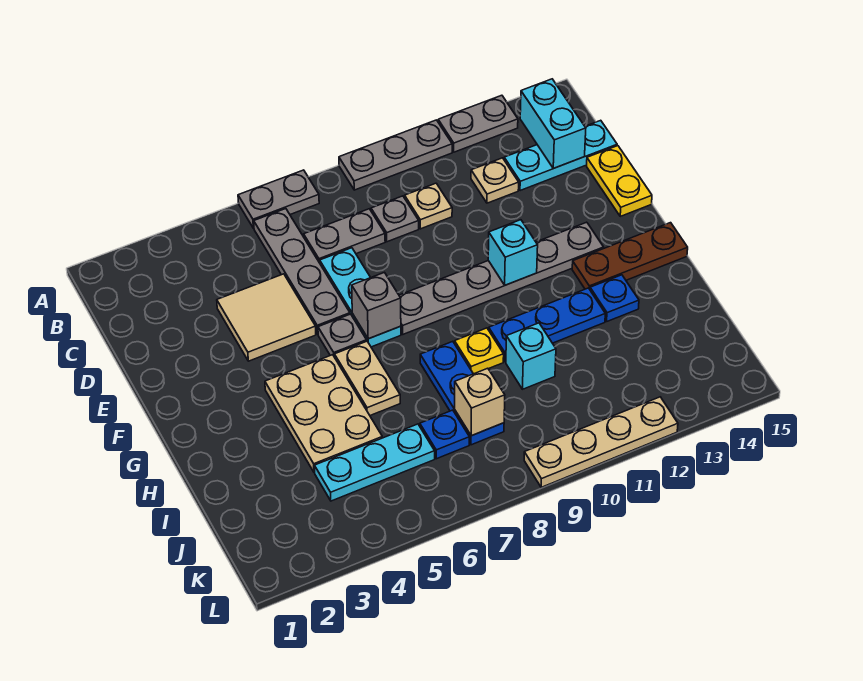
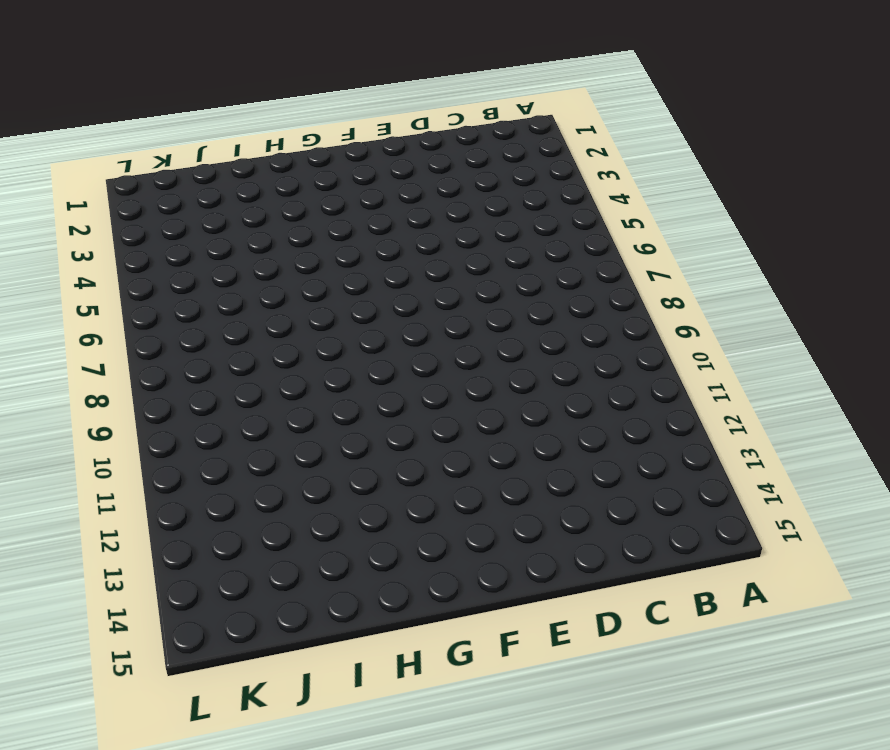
none -> grey 1x2 plate [238,170,319,228]
none -> grey 1x3 plate [339,120,452,190]
none -> grey 1x2 plate [438,95,518,152]

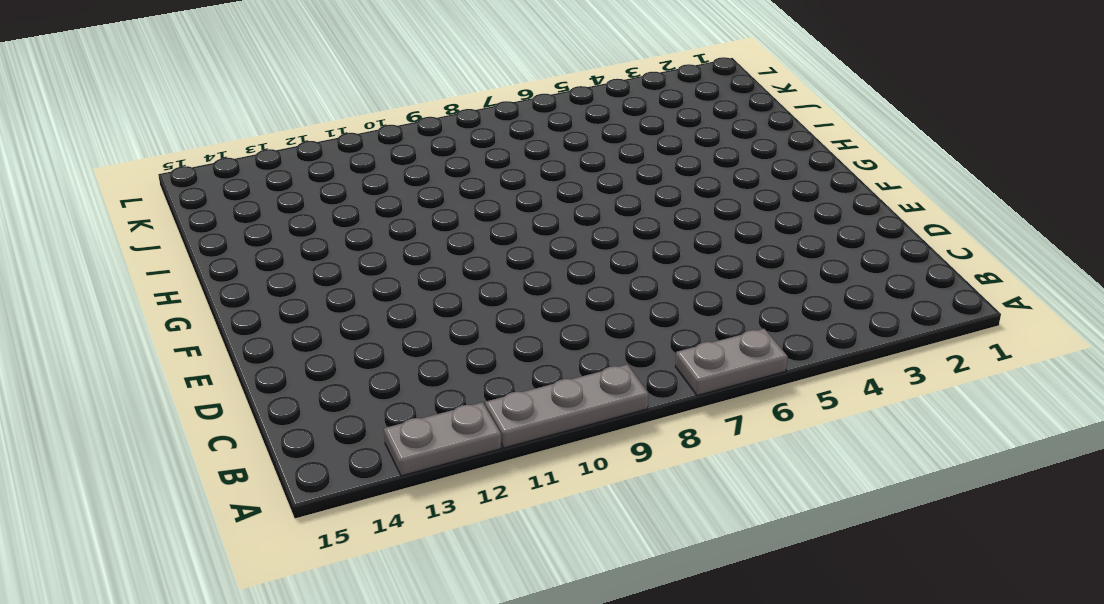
none -> grey 1x4 plate [254,209,350,334]
none -> grey 1x2 plate [304,209,385,263]
none -> grey 1x1 plate [371,196,419,242]

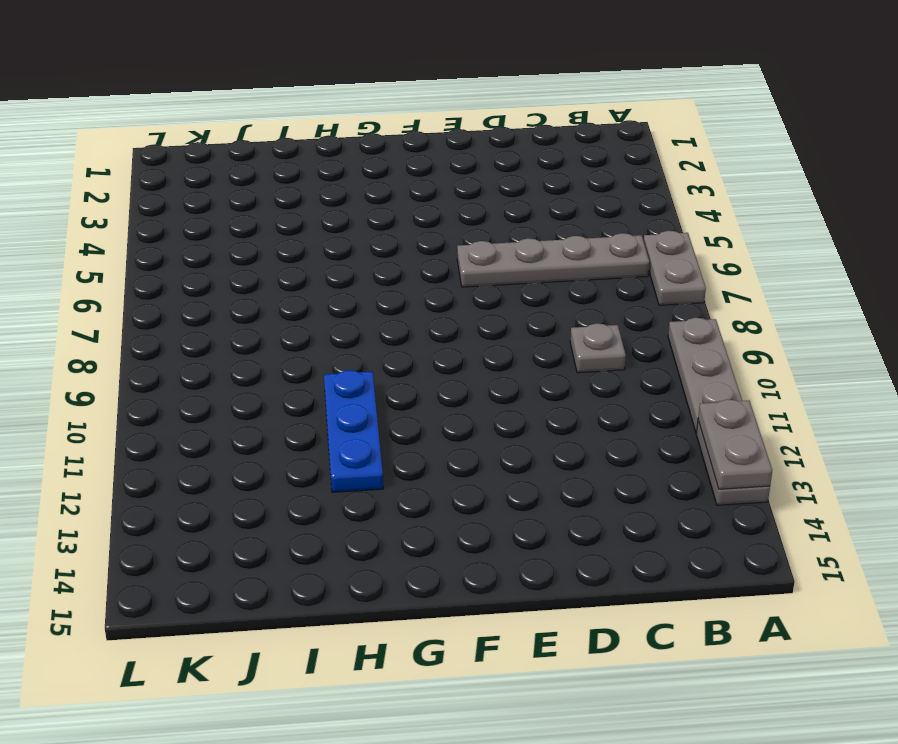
grey 1x2 plate [698,399,772,489] -> grey 1x2 plate moved to [304,209,385,263]
none -> tan 1x1 plate [405,183,452,229]
none -> tan 1x1 plate [471,158,519,203]
none -> cyan 1x3 plate [504,120,617,191]

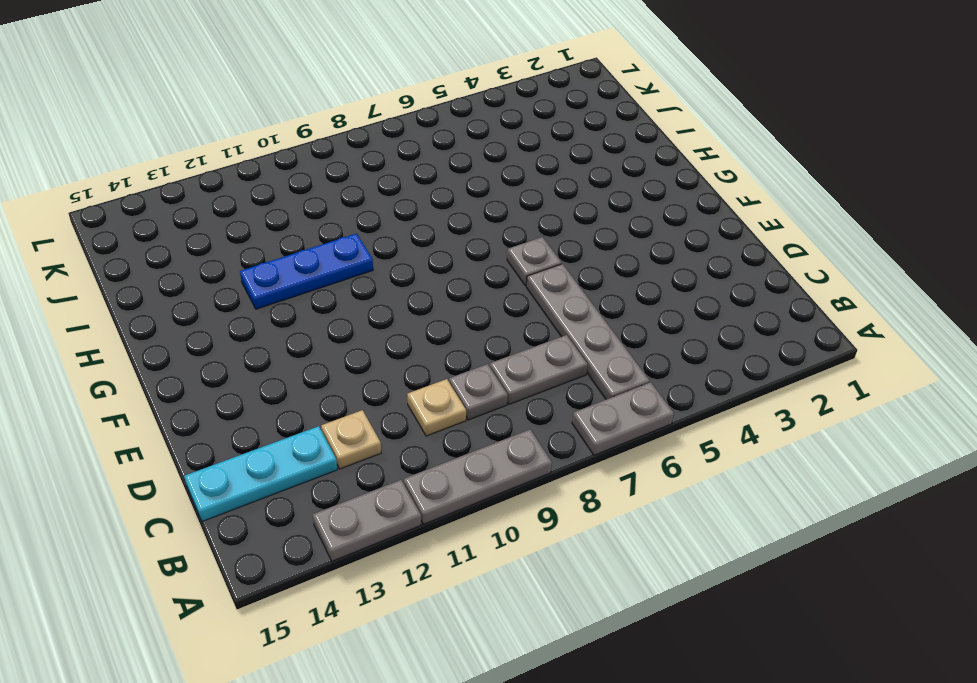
none -> tan 2x2 tile [217,274,316,361]
none -> cyan 1x3 plate [320,248,401,347]
none -> yellow 1x2 plate [587,146,652,216]

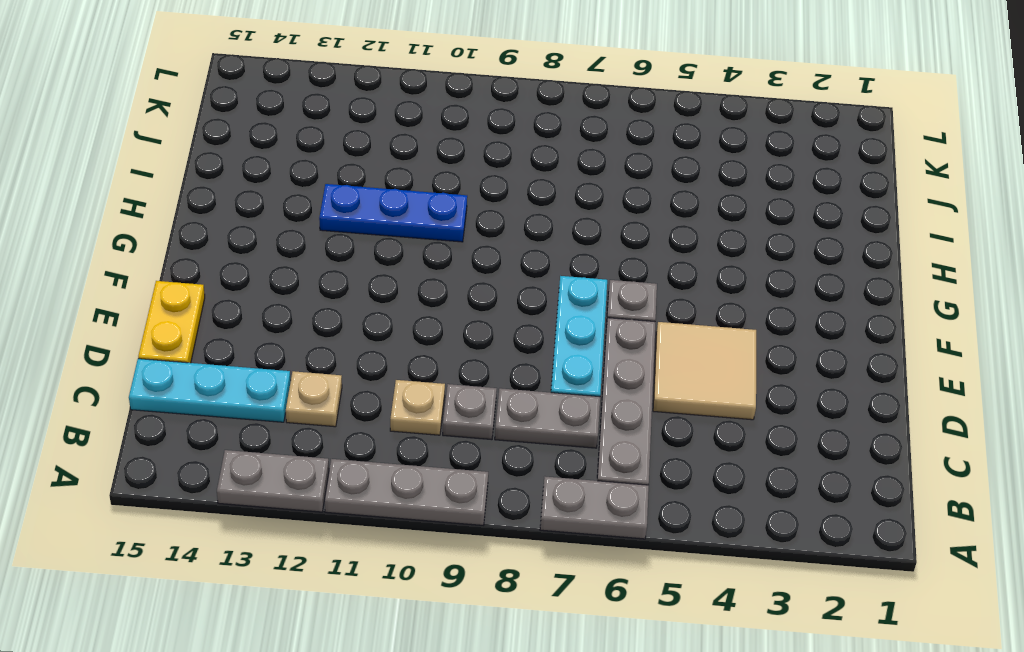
none -> grey 1x6 plate [399,222,604,334]
none -> tan 2x3 plate [265,355,382,473]
none -> tan 1x2 plate [334,341,400,415]

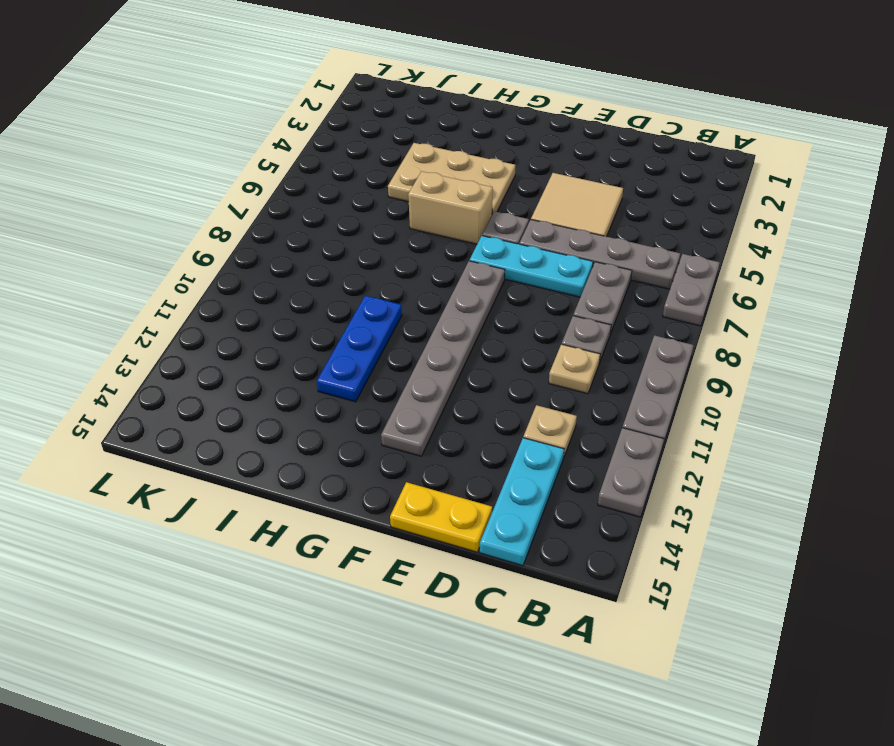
tan 1x2 brick [408,171,493,244] -> tan 1x2 plate [334,341,400,415]
none -> brown 1x3 plate [572,223,688,289]
none -> blue 1x3 plate [420,341,504,445]
none -> yellow 1x1 plate [455,328,504,374]

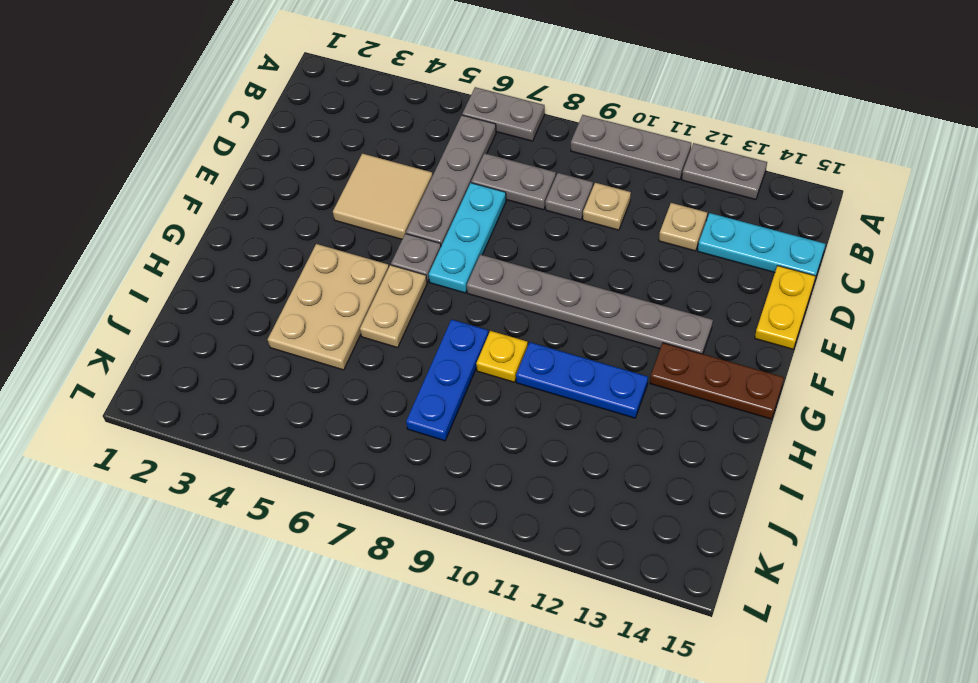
none -> blue 1x1 plate [590,275,639,321]
none -> cyan 1x1 brick [506,323,556,389]
none -> cyan 1x3 plate [315,424,435,501]

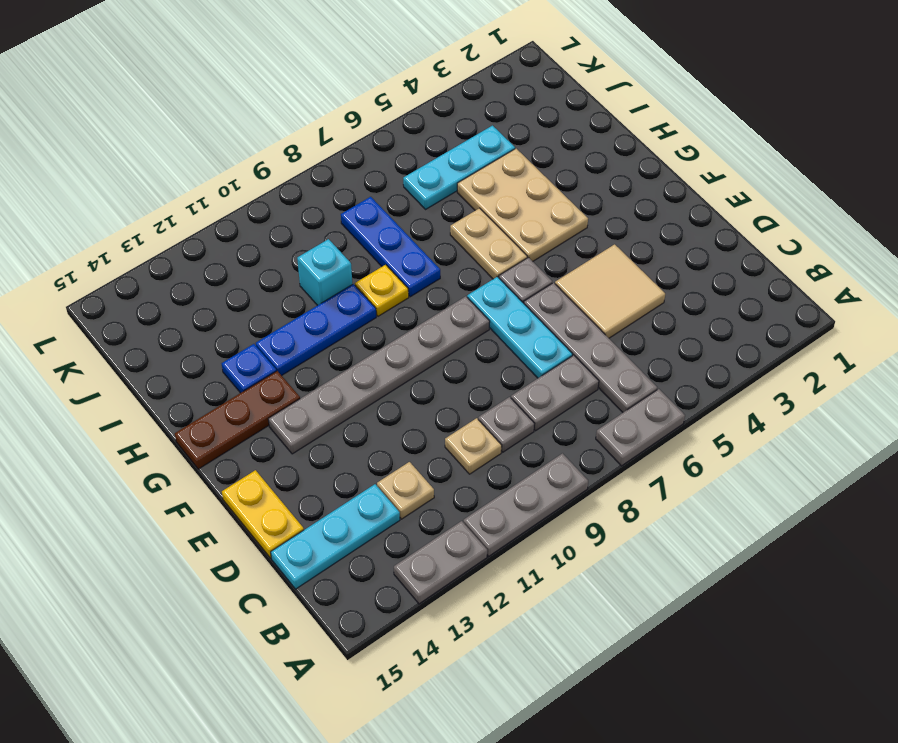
none -> blue 1x1 plate [420,410,469,459]
none -> tan 1x4 plate [524,397,678,487]
none -> cyan 1x2 brick [520,79,586,168]

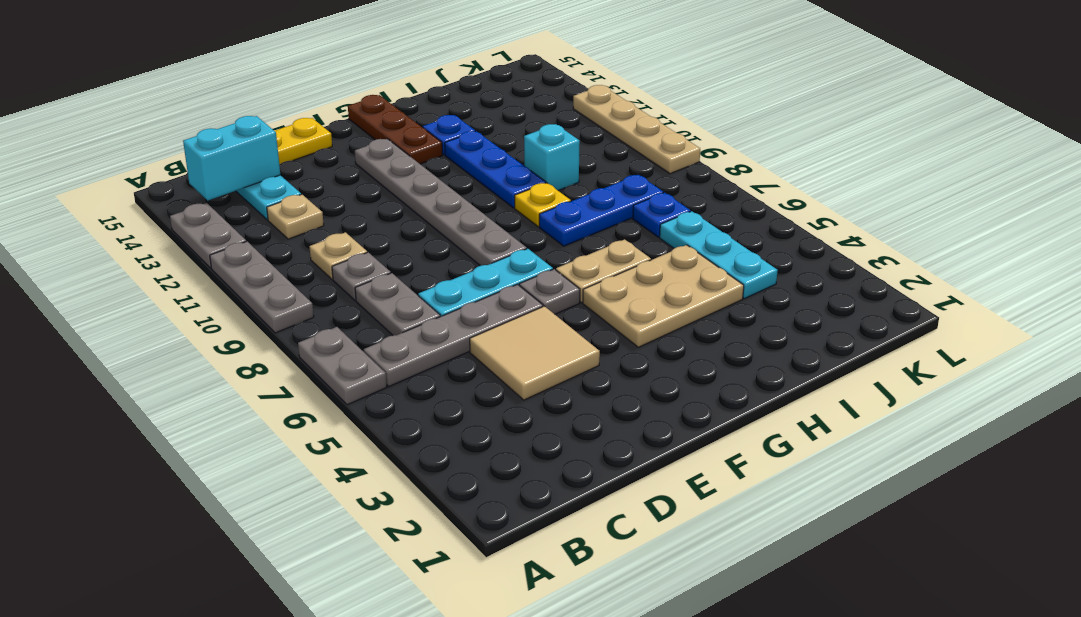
none -> grey 1x1 brick [352,272,401,339]
none -> cyan 1x1 brick [488,220,538,285]
none -> tan 1x1 brick [455,368,505,436]

